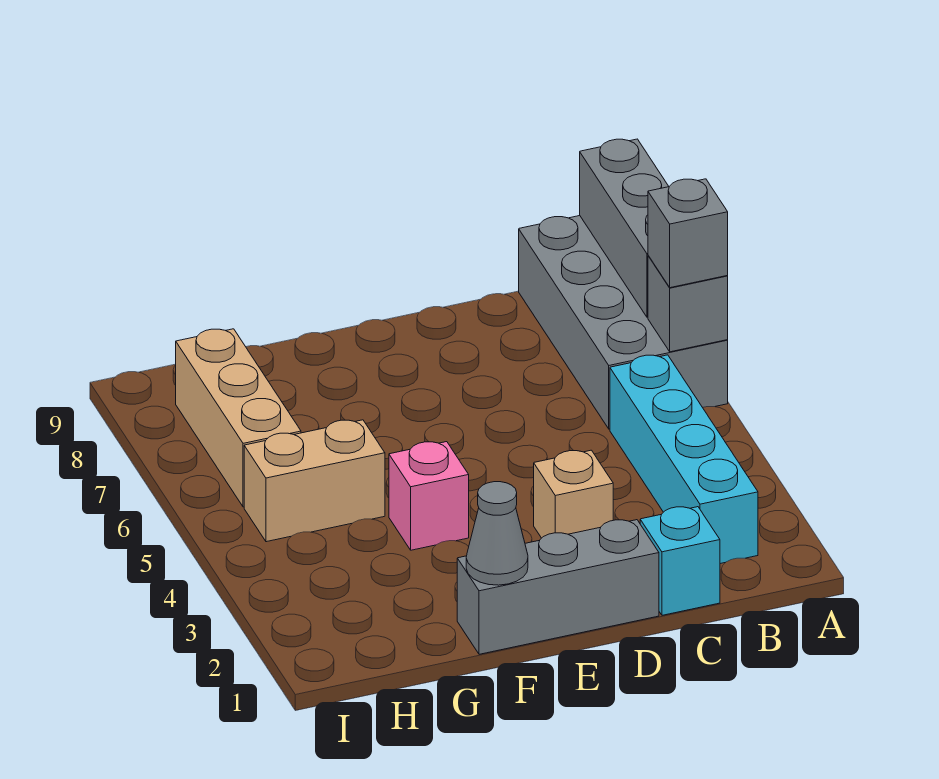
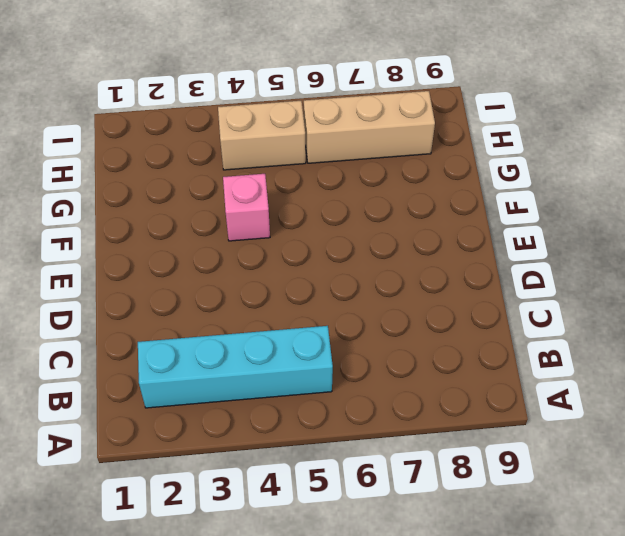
tan 1x2 brick [218,101,306,170] -> tan 1x2 brick turned to [244,420,385,542]
none -> grey 2x4 brick [519,216,728,429]
none -> cyan 1x1 brick [640,507,720,615]
none -> grey 1x3 brick [457,520,659,654]

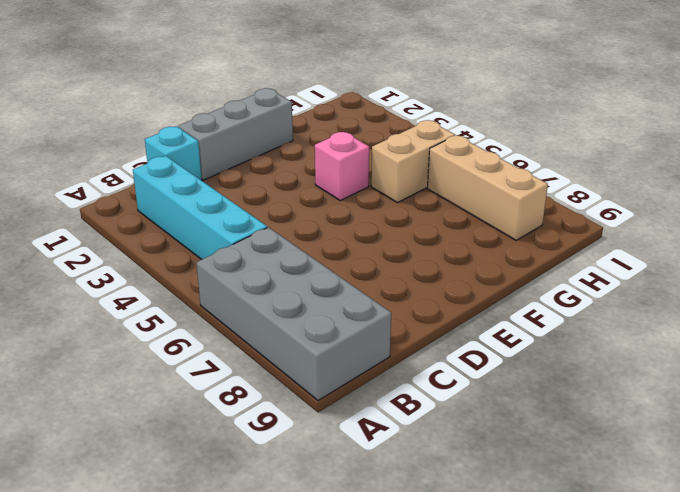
none -> tan 1x1 brick [534,450,613,538]
none -> grey 1x1 brick [648,256,728,352]
none -> grey 1x3 brick [580,139,669,317]

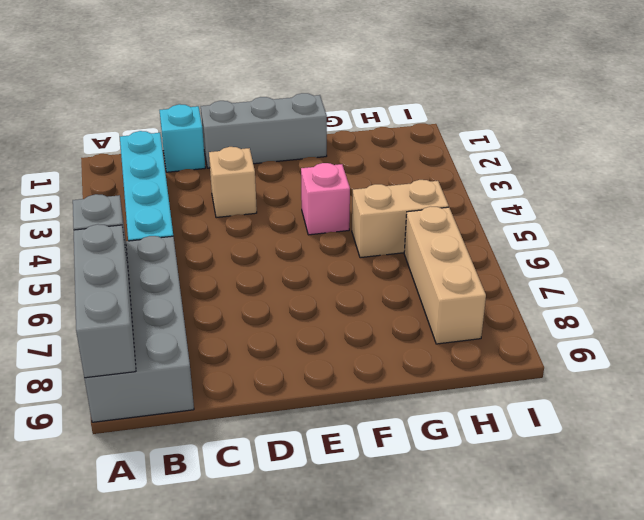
none -> grey 1x1 cone [466,482,528,585]
none -> grey 1x1 brick [648,179,728,288]

